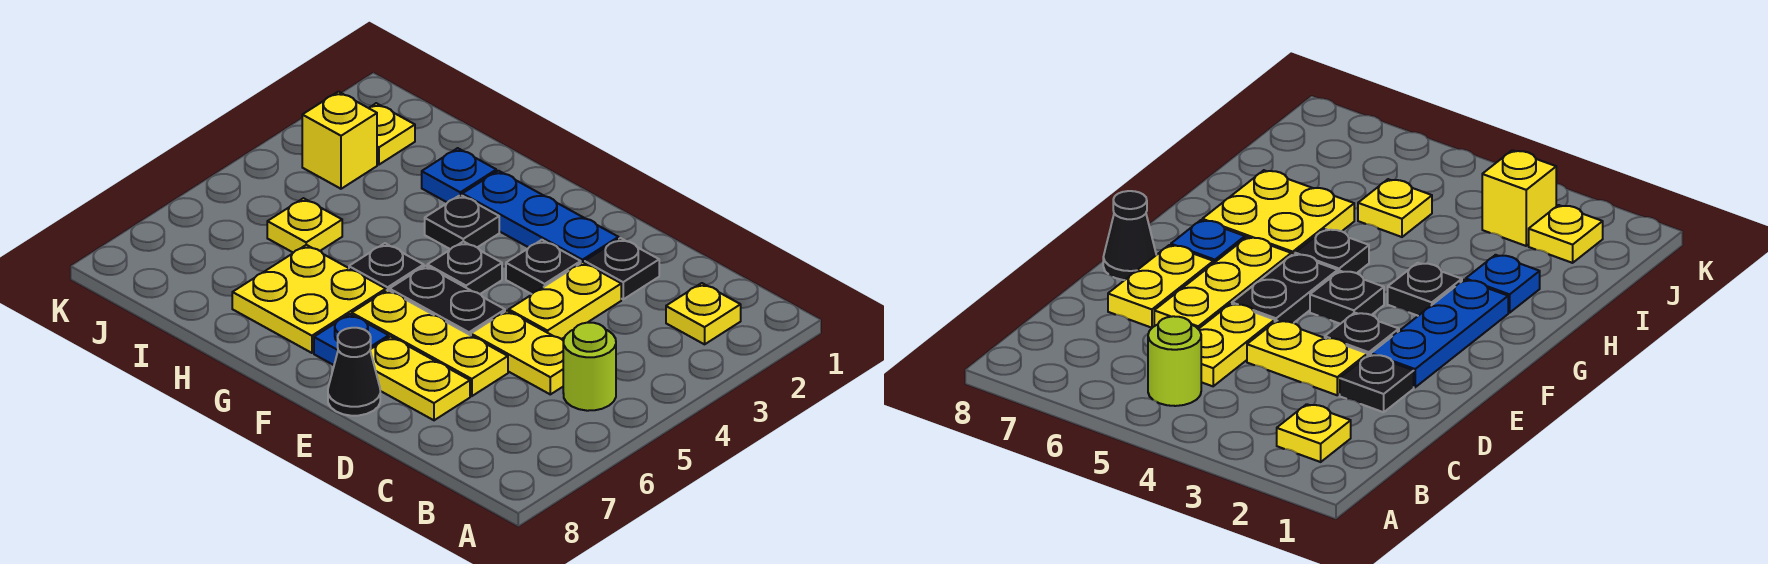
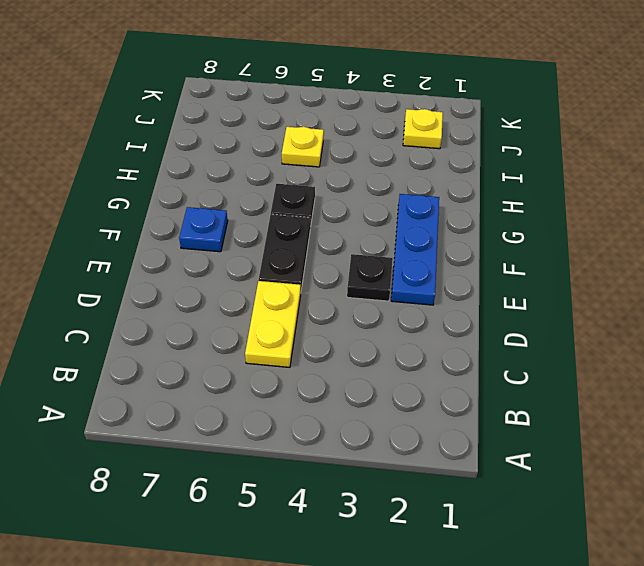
none -> yellow 1x1 plate [666,283,741,344]
none -> lime 1x1 round brick [563,323,616,411]
none -> black 1x1 plate [584,238,659,299]

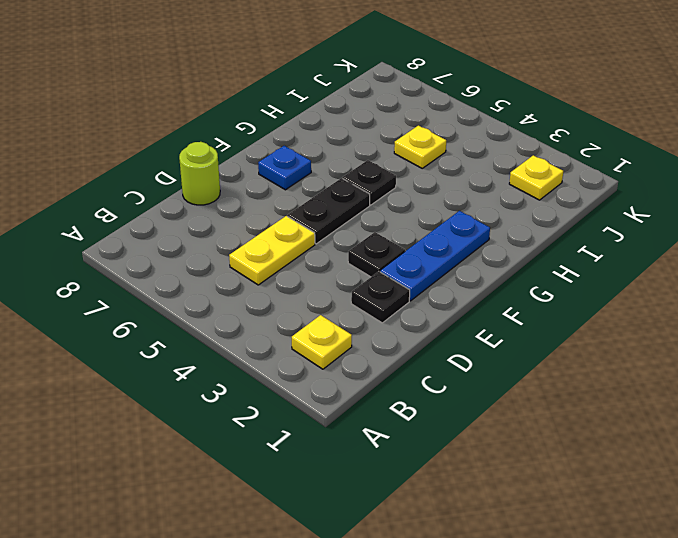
lime 1x1 round brick [179,142,220,205] -> lime 1x1 round brick moved to [563,323,616,411]
none -> yellow 1x2 plate [509,262,621,339]
none -> yellow 1x3 plate [352,290,508,396]
none -> yellow 1x2 plate [370,336,470,420]

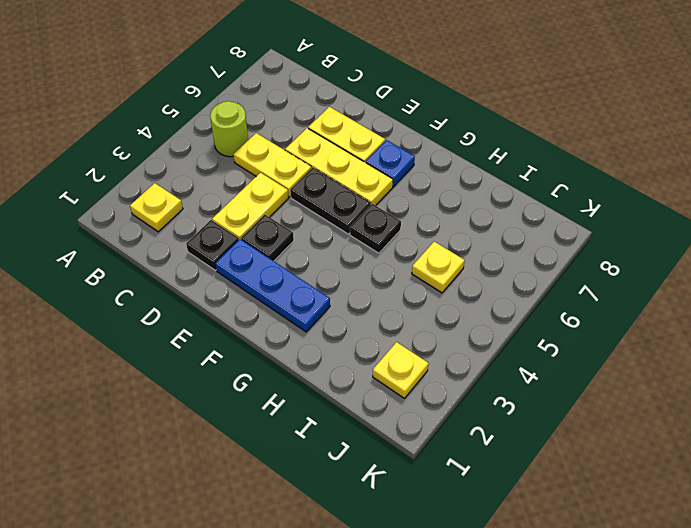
none -> black 1x1 cone [328,328,380,416]
none -> black 1x1 plate [427,241,502,294]
none -> black 1x1 plate [425,195,499,249]

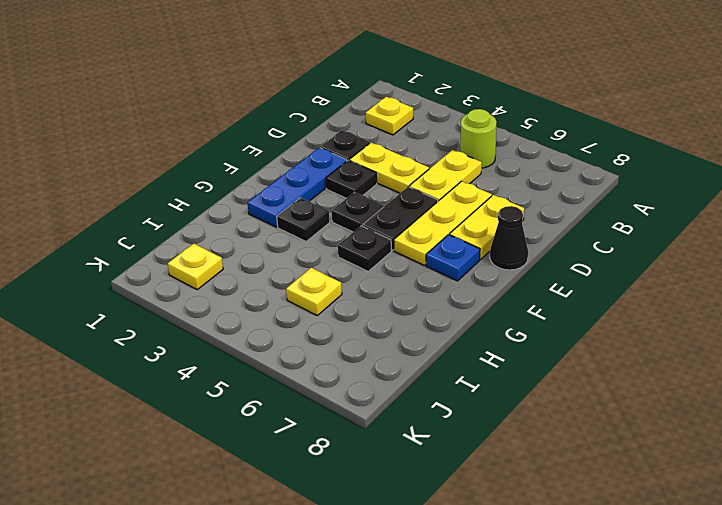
none -> yellow 2x2 plate [232,245,386,353]
none -> blue 1x1 plate [422,148,496,203]
none -> yellow 1x1 brick [302,92,377,189]

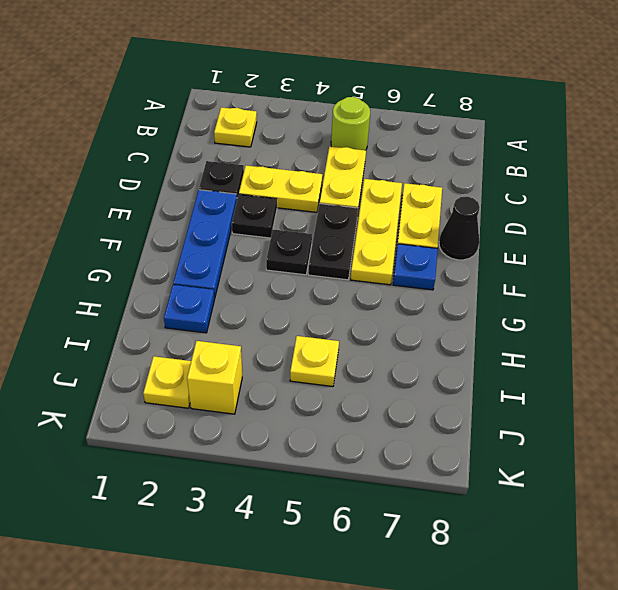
none -> black 1x1 plate [425,195,499,249]
none -> black 1x1 plate [349,243,424,291]
none -> yellow 2x2 plate [232,245,386,353]

